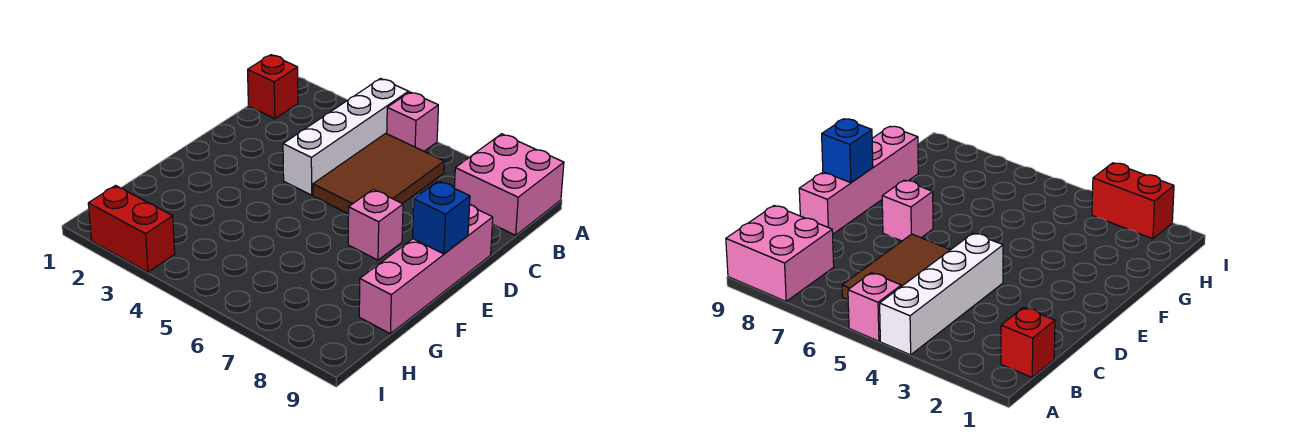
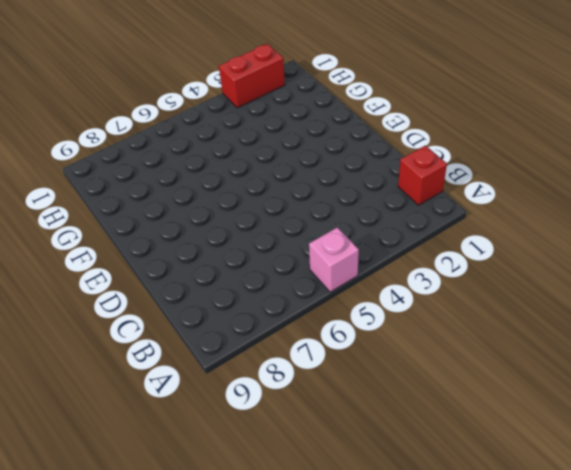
none -> white 1x4 brick [283,79,409,195]
none -> pink 2x2 brick [454,134,564,235]

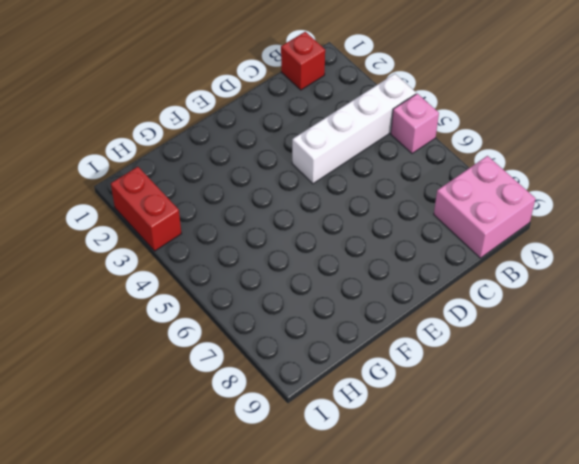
none -> brown 2x3 tile [313,133,444,214]
none -> pink 1x4 brick [359,205,493,334]

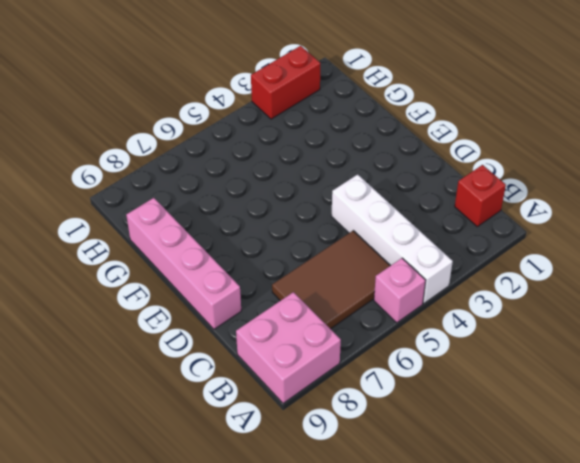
brown 2x3 tile [272,231,390,329] -> brown 2x3 tile turned to [313,133,444,214]
none -> pink 1x1 brick [348,189,403,260]
none -> blue 1x1 brick [413,181,470,254]

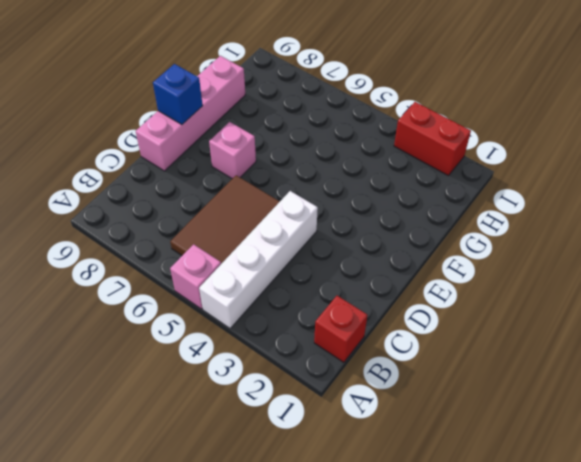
none -> pink 2x2 brick [454,134,564,235]

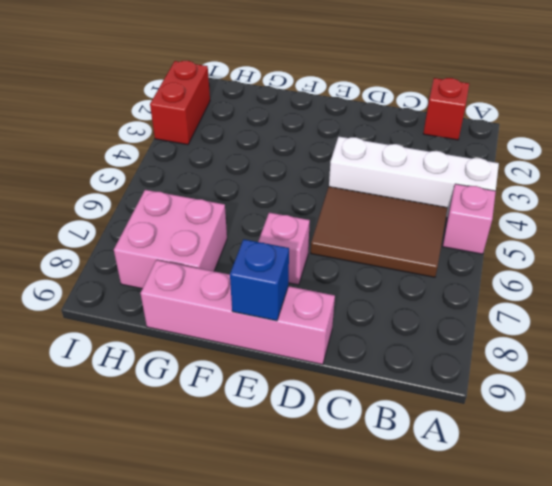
pink 2x2 brick [114,190,227,289] -> pink 2x2 brick moved to [454,134,564,235]

